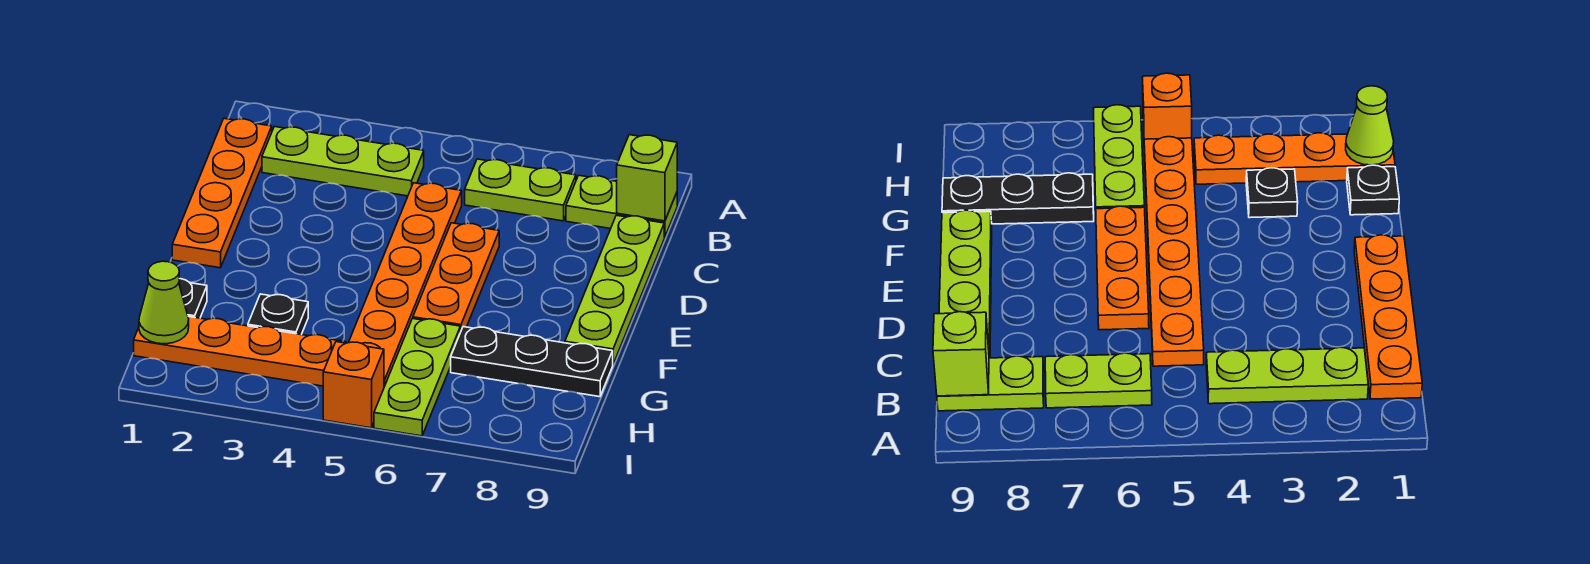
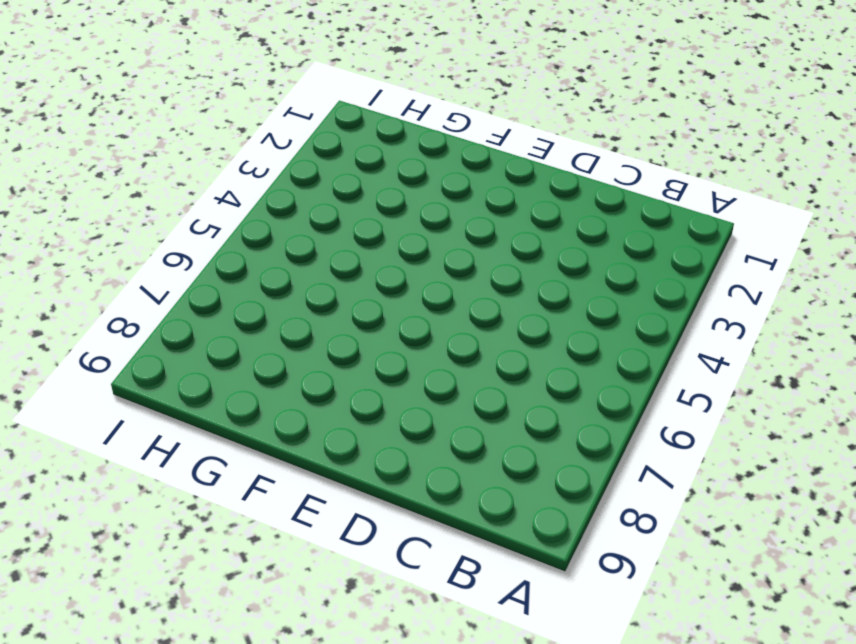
none -> orange 1x4 plate [172,118,272,268]
none -> lime 1x3 plate [262,127,424,196]
none -> lime 1x2 plate [465,159,576,221]

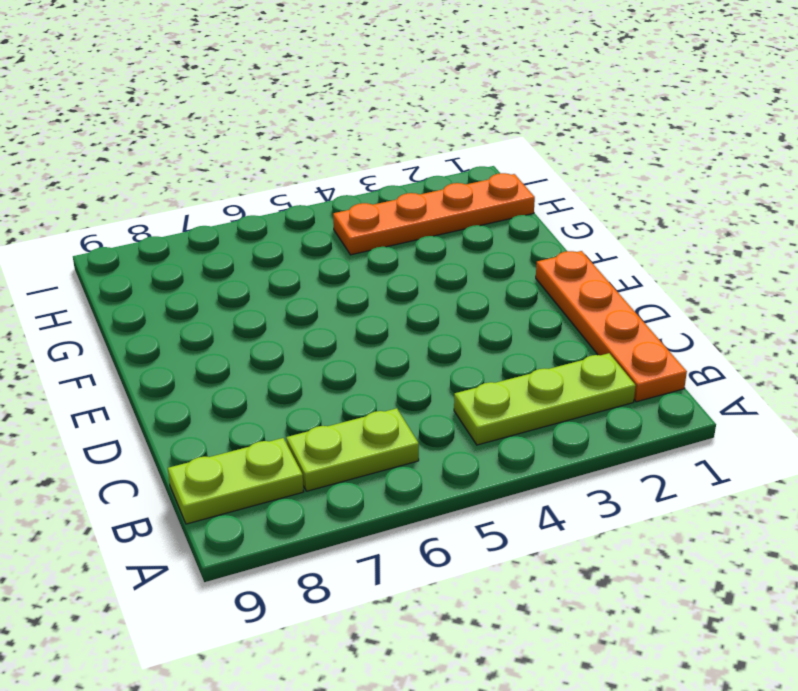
none -> orange 1x6 plate [348,183,462,387]
none -> lime 1x4 plate [565,215,664,364]
none -> orange 1x3 plate [413,223,499,332]

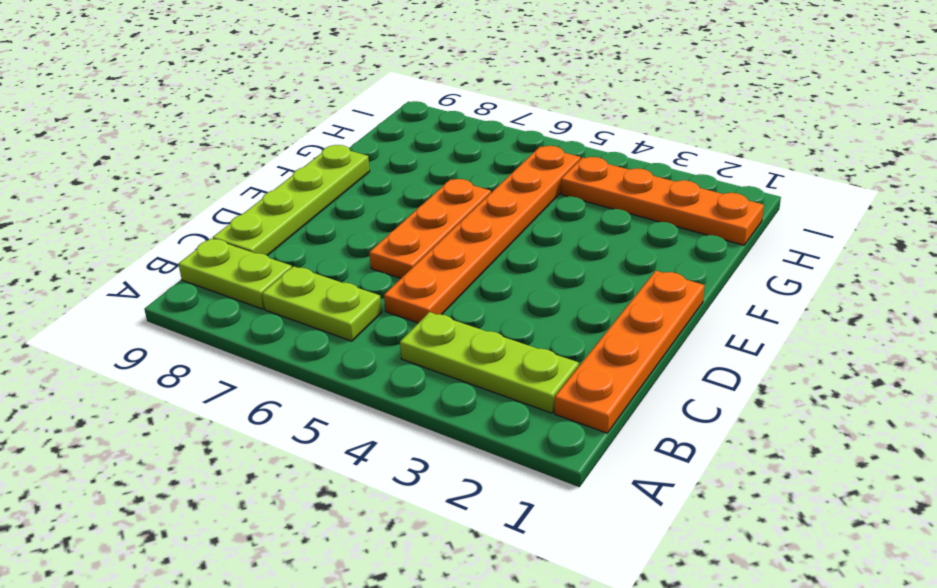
none -> black 1x1 plate [179,279,207,318]
none -> black 1x1 plate [248,294,308,335]
none -> lime 1x3 plate [374,319,460,436]

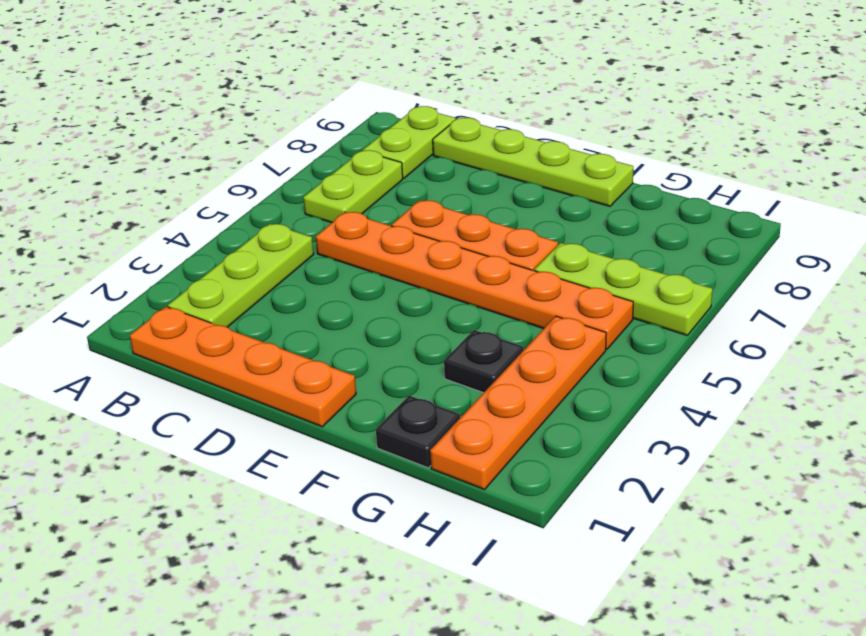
none -> black 1x3 plate [451,327,613,397]
none -> orange 1x1 brick [323,342,384,428]
none -> lime 1x1 brick [617,135,677,221]

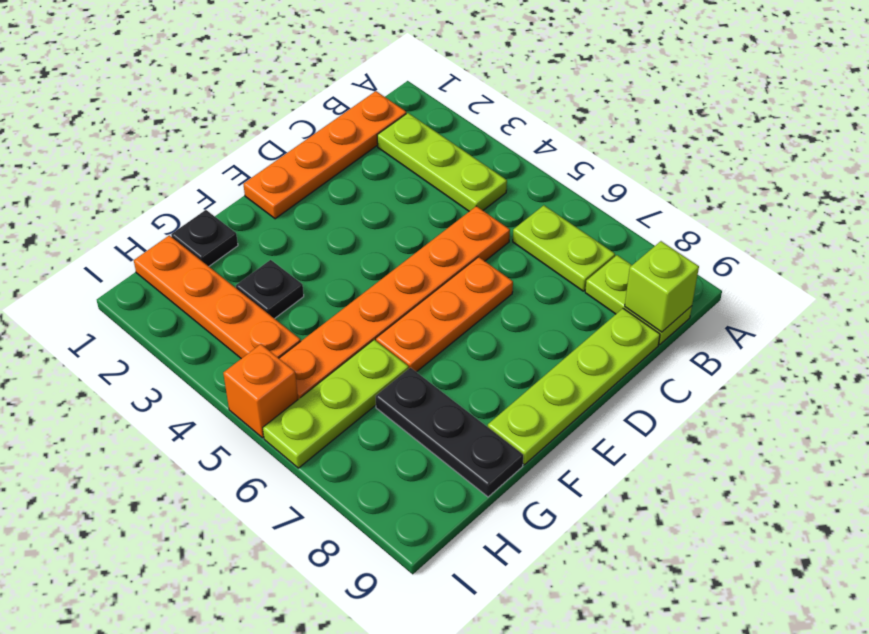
none -> lime 1x1 cone [139,261,189,344]

